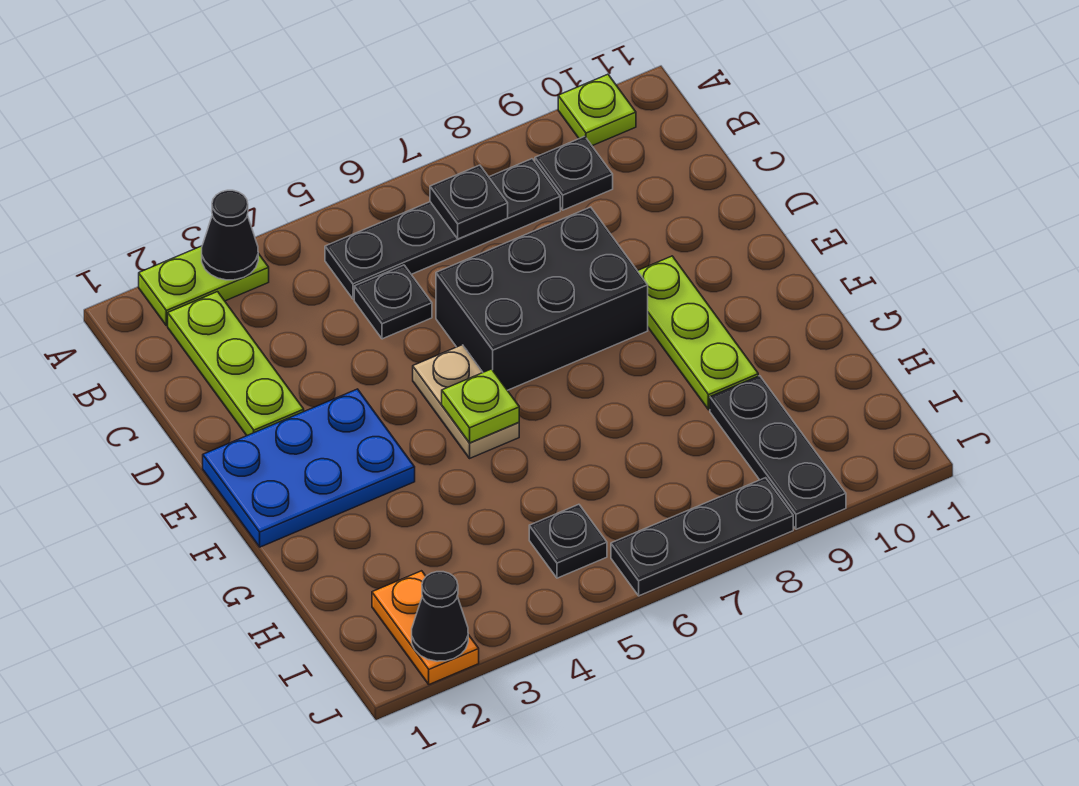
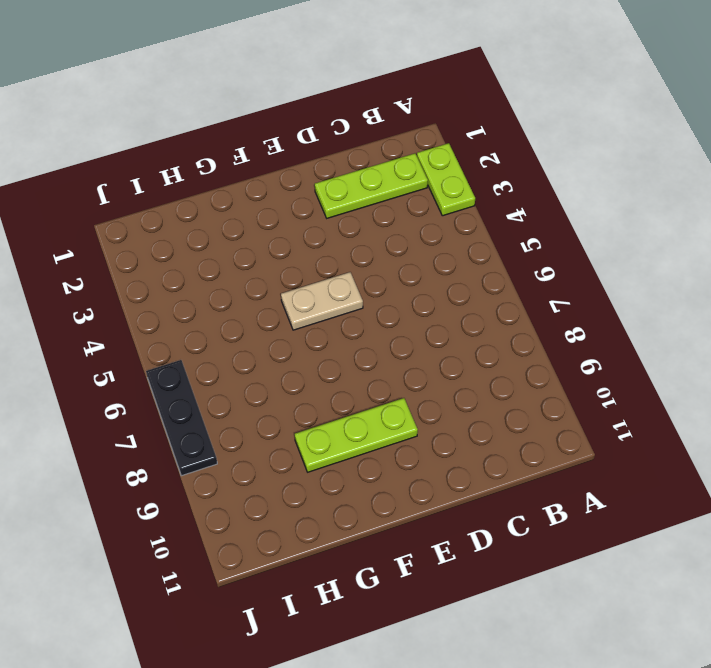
none -> lime 1x1 plate [558,74,636,146]
none -> black 1x4 plate [325,159,560,299]
none -> black 1x1 plate [535,136,613,210]

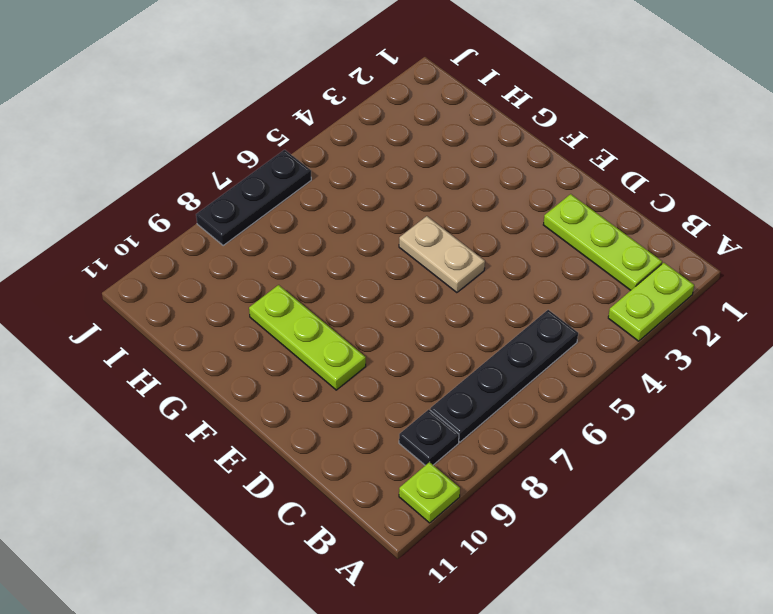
none -> black 1x1 plate [354,265,432,339]
none -> black 2x3 brick [436,207,648,390]
none -> blue 2x3 plate [203,389,415,547]

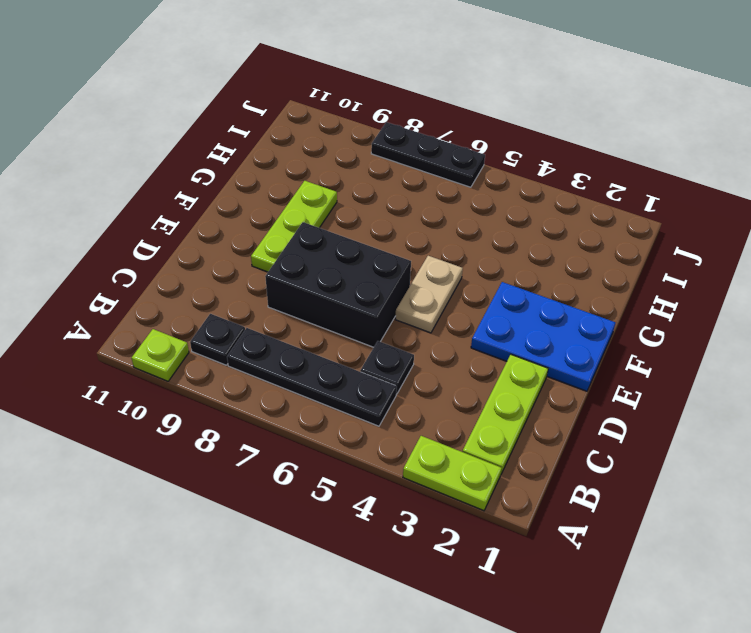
none -> black 1x3 plate [710,376,846,529]
none -> orange 1x2 plate [372,571,479,684]
none -> black 1x1 plate [529,504,607,578]

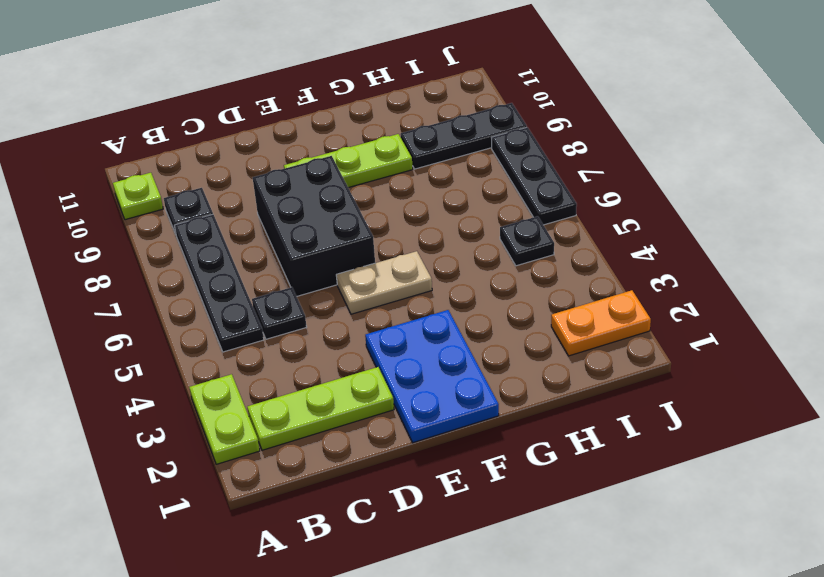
none -> black 1x1 cone [202,190,258,280]
none -> black 1x1 plate [430,165,508,239]
none -> lime 1x1 plate [442,369,519,443]

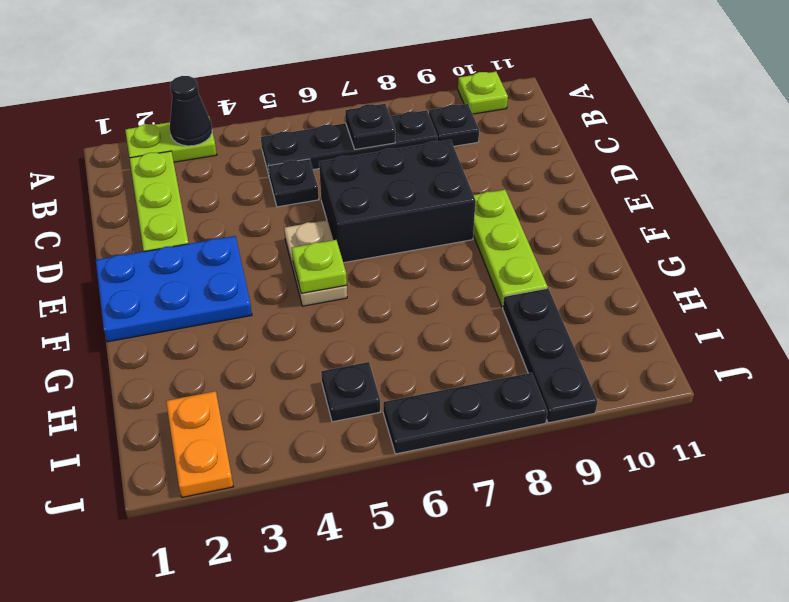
none -> black 1x1 cone [412,572,468,661]

